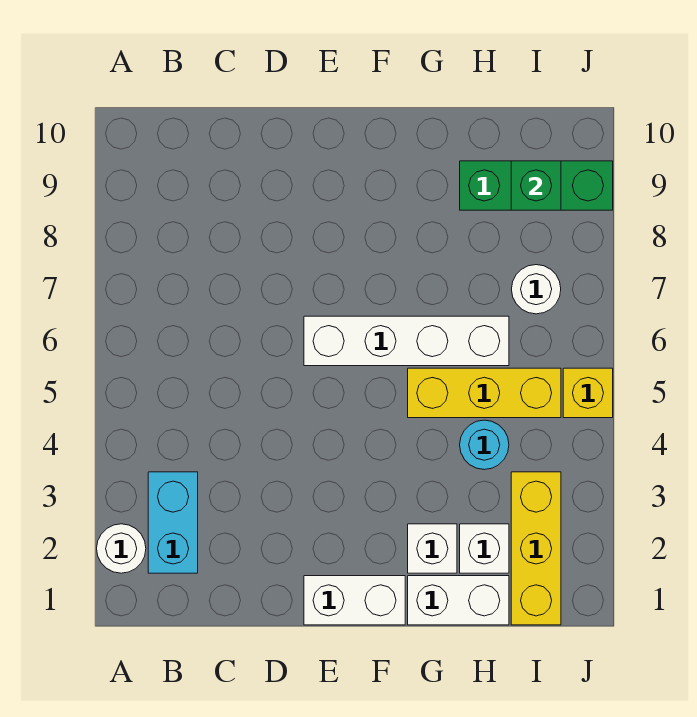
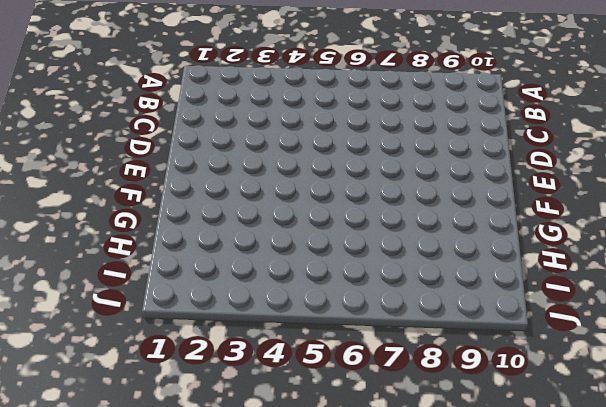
none -> white 1x1 round brick [97,524,146,573]
none -> cyan 1x2 brick [148,472,198,573]
none -> white 1x2 brick [304,576,405,625]

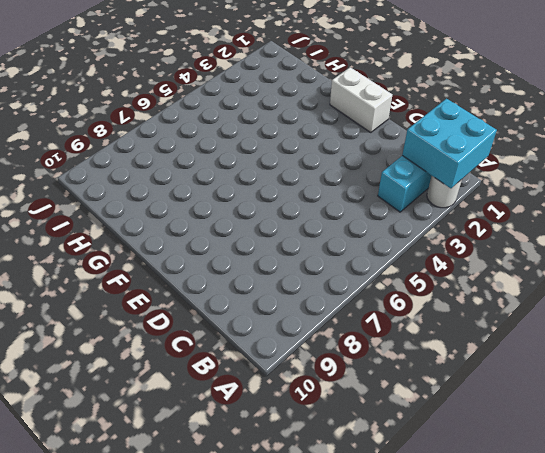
cyan 2x2 brick [402,99,497,188] -> none
none -> white 1x4 brick [304,316,509,366]
none -> white 1x2 brick [408,576,509,625]
none -> white 1x1 brick [408,524,457,573]

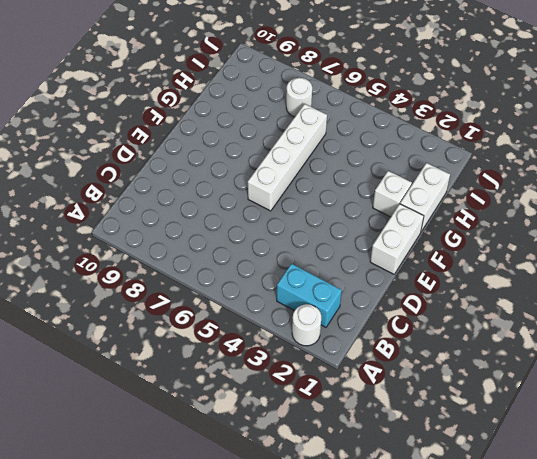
none -> yellow 1x3 brick [408,368,561,418]
none -> white 1x1 brick [460,524,509,573]
none -> cyan 1x1 round brick [460,420,509,470]

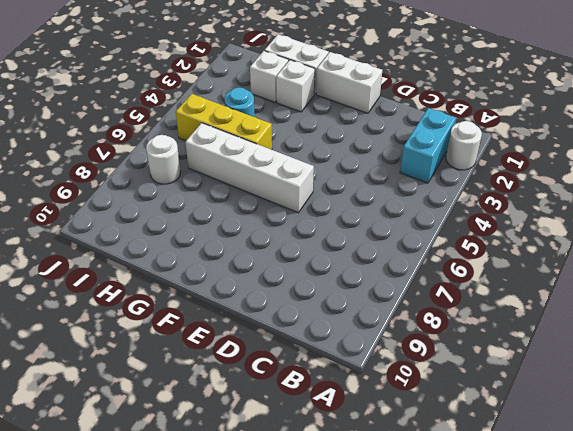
none -> green 1x3 brick [460,161,613,210]
none -> yellow 1x3 brick [511,472,561,625]
none -> yellow 1x1 brick [563,368,613,418]

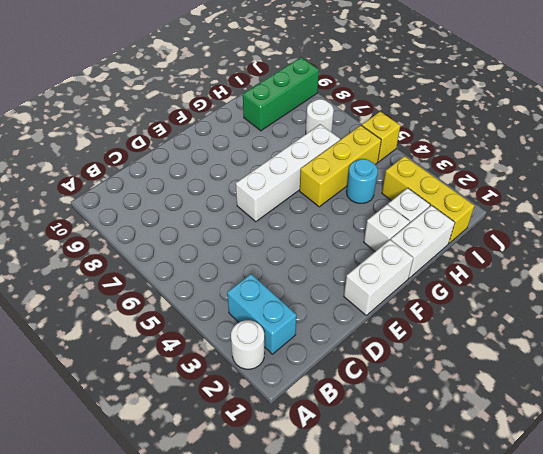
none -> green 1x1 brick [511,161,561,210]

